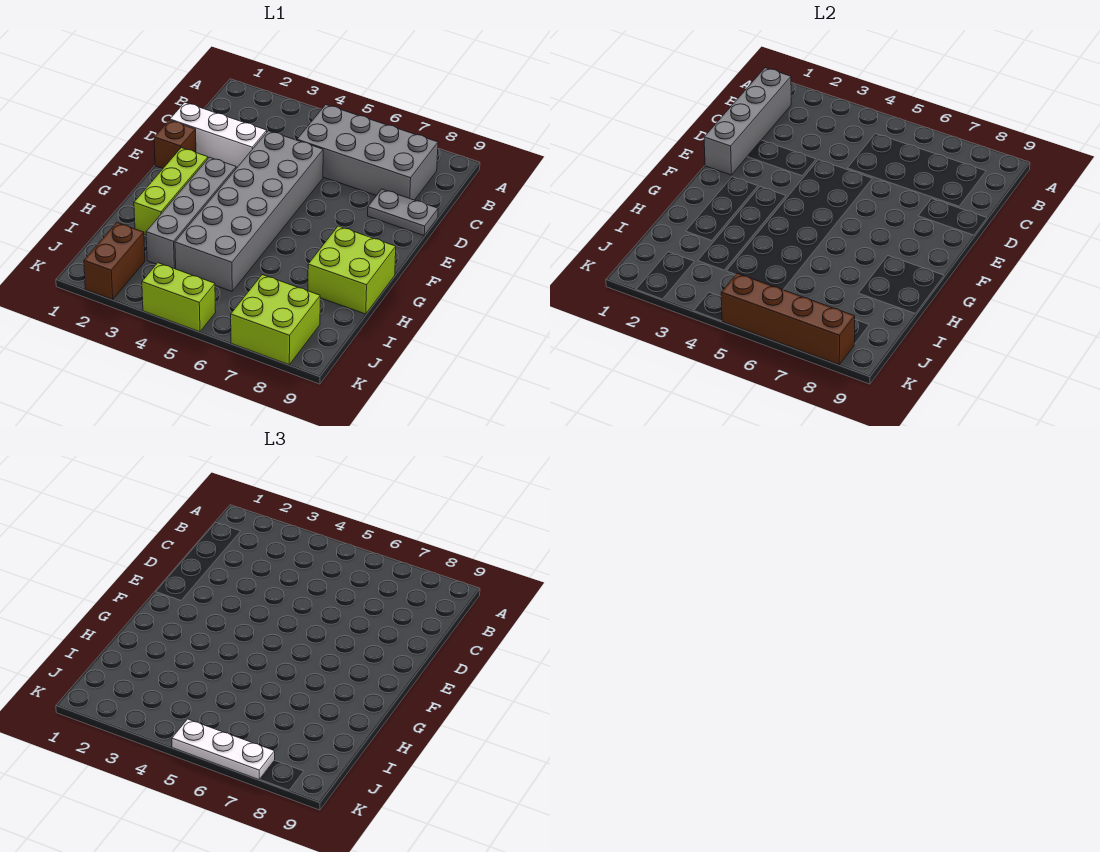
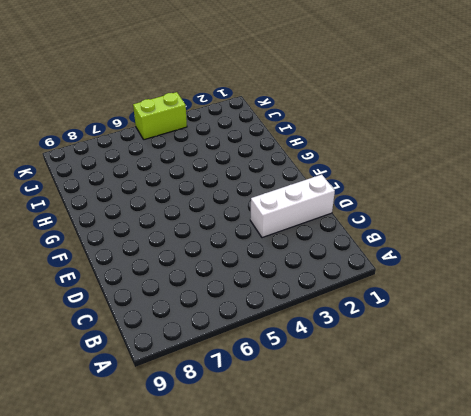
none -> grey 2x4 brick [297,105,438,200]
none -> grey 2x6 brick [175,131,323,291]
none -> grey 1x2 plate [368,189,438,236]

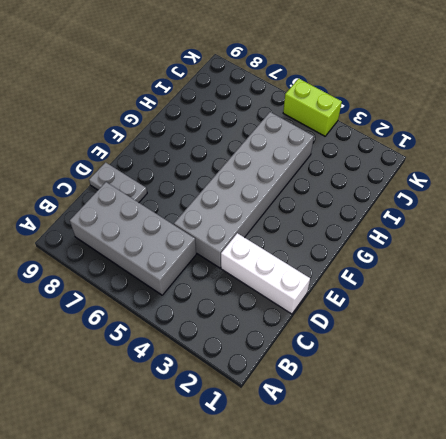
none -> brown 1x1 brick [154,120,196,169]
none -> lime 1x3 brick [134,148,208,235]
none -> grey 1x4 brick [146,157,236,269]

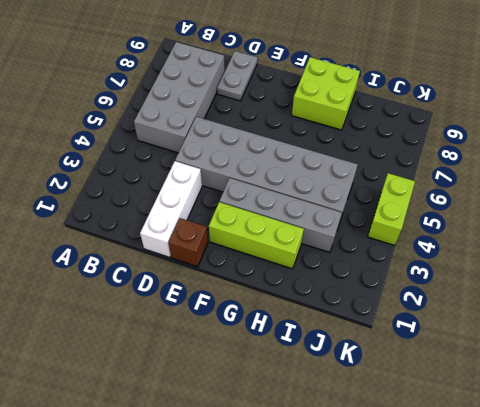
none -> brown 1x2 brick [84,223,145,300]
none -> lime 2x2 brick [231,275,320,365]
none -> grey 1x4 brick [704,68,791,175]

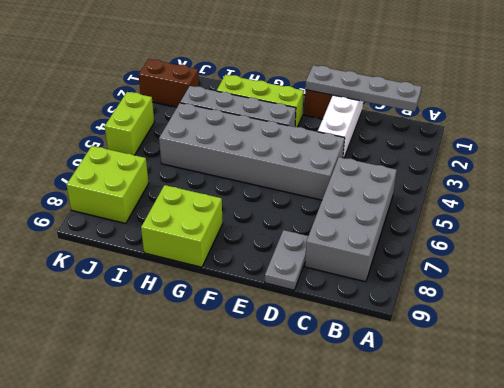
grey 1x4 plate [305,65,421,112] -> grey 1x4 brick [704,68,791,175]
none -> brown 1x4 brick [721,273,855,365]
none -> white 1x3 plate [172,719,275,780]

